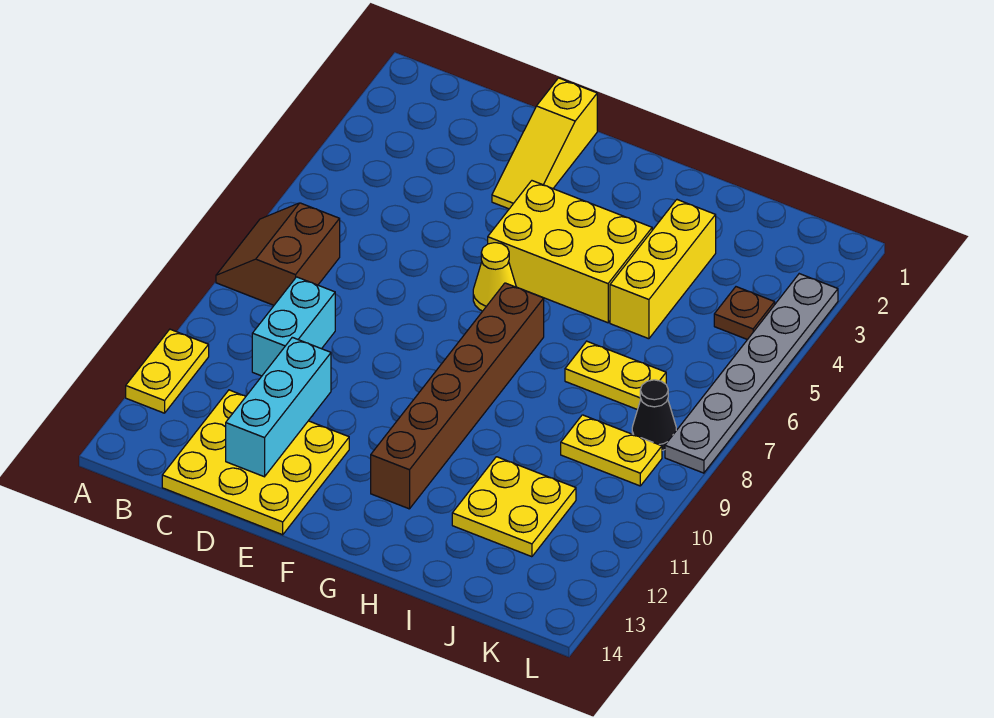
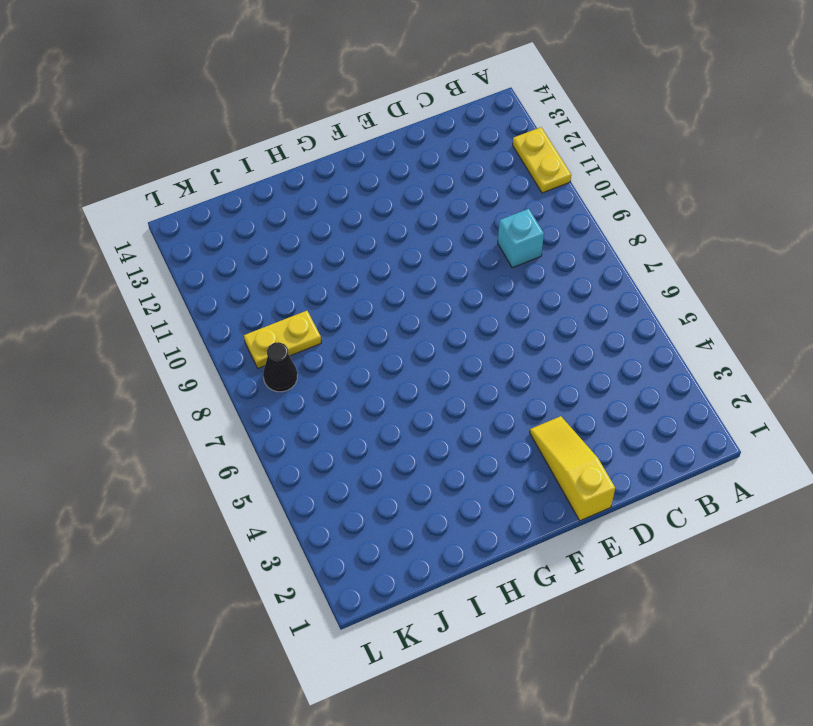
cyan 1x1 brick [498,209,544,268] -> cyan 1x2 brick [252,277,335,376]
none -> brown 2x2 slope [216,203,340,305]
none -> yellow 3x3 plate [162,390,349,535]
none -> yellow 2x3 brick [488,181,652,323]

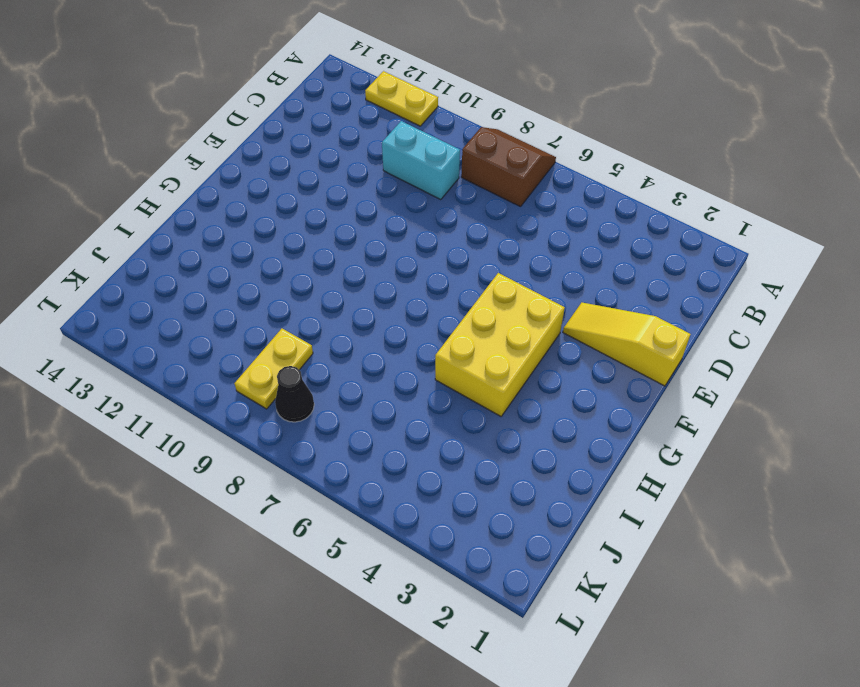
none -> yellow 3x3 plate [162,390,349,535]
none -> yellow 1x1 cone [473,243,516,311]
none -> brown 1x6 brick [371,283,544,509]

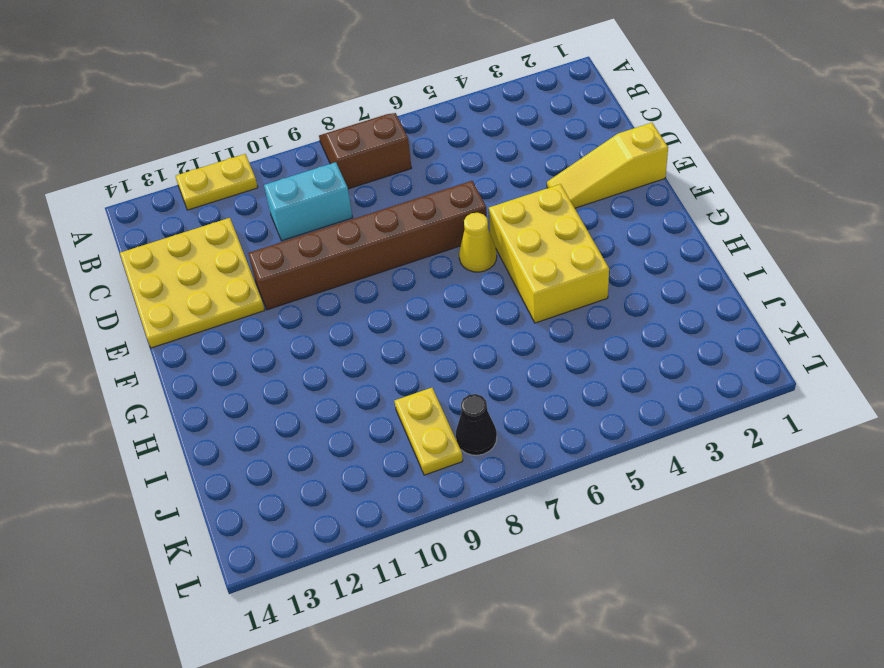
brown 1x6 brick [248,181,487,310] -> brown 1x6 brick moved to [371,283,544,509]
none -> yellow 1x3 brick [610,200,716,339]
none -> yellow 1x2 plate [565,341,666,410]
none -> yellow 2x2 plate [452,457,576,557]

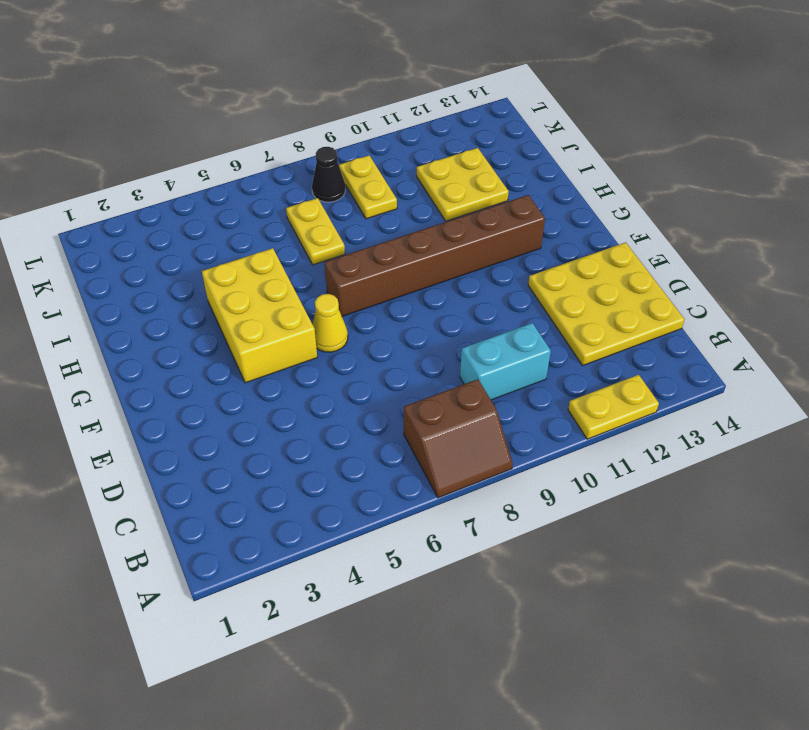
none -> yellow 1x3 slope [492,78,597,209]
none -> yellow 1x3 brick [610,200,716,339]
none -> brown 1x1 plate [714,287,775,340]

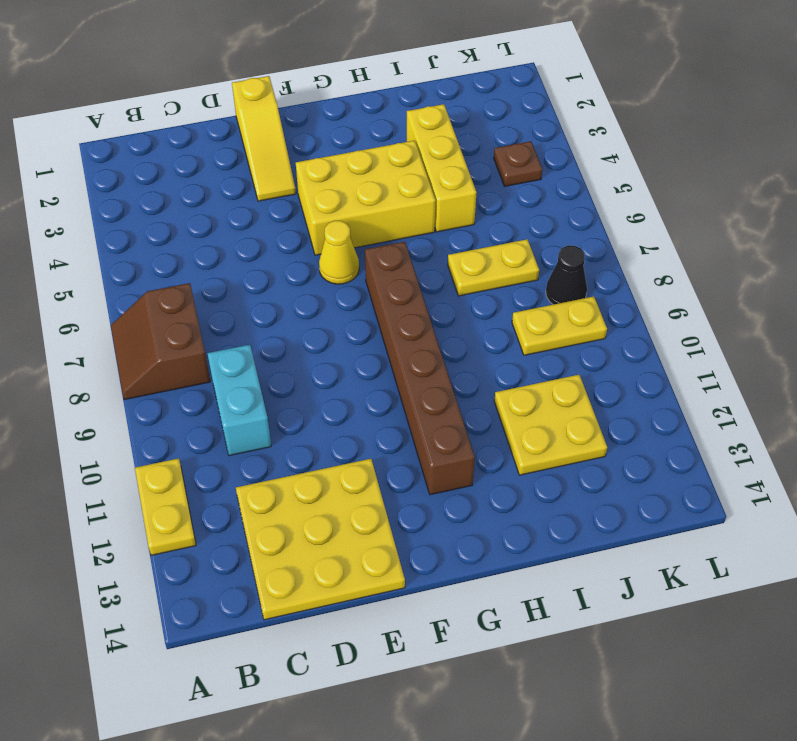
none -> grey 1x6 plate [665,274,838,473]
none -> cyan 1x3 brick [226,337,331,477]

